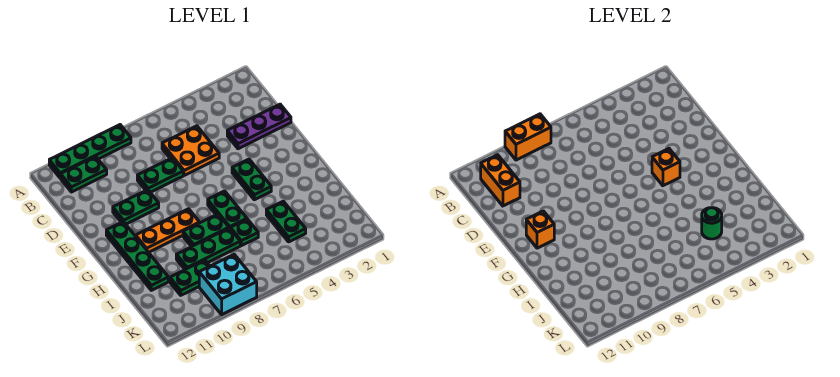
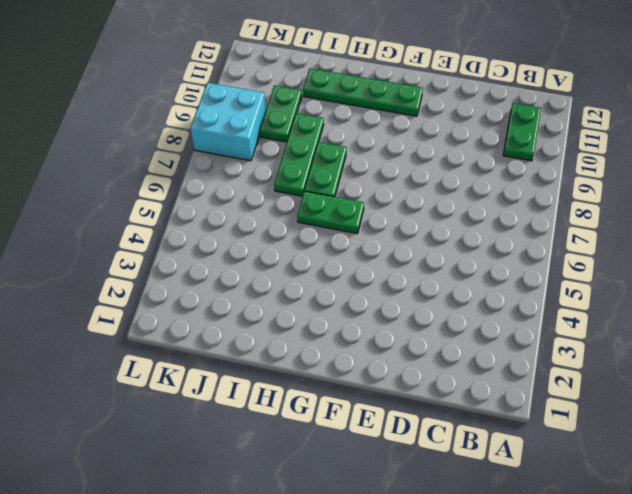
none -> green 1x4 plate [49,125,131,178]
none -> orange 2x2 plate [162,126,219,176]
none -> purple 1x3 plate [227,104,291,149]

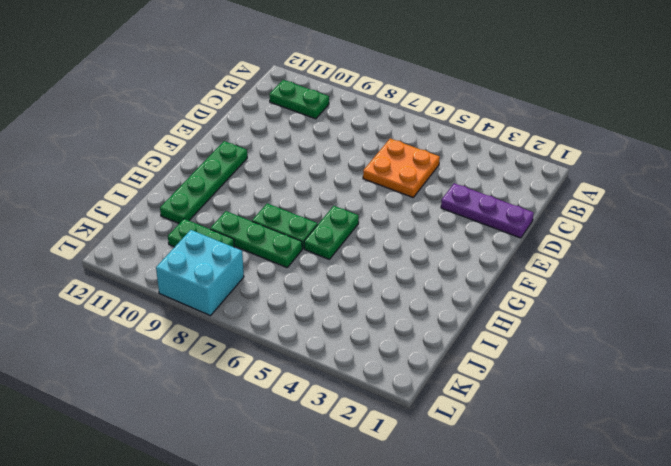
none -> green 1x4 plate [49,125,131,178]
none -> green 1x2 plate [137,158,183,192]
none -> green 1x2 plate [113,190,159,224]

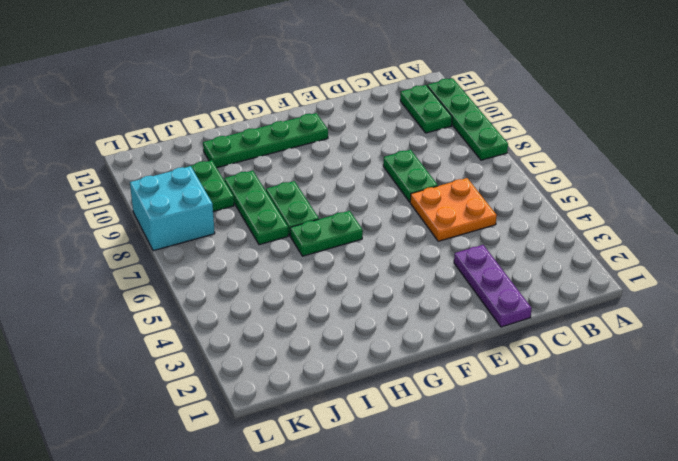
none -> green 1x2 plate [113,190,159,224]
none -> green 1x2 plate [232,159,271,200]
none -> orange 1x3 plate [136,209,200,252]

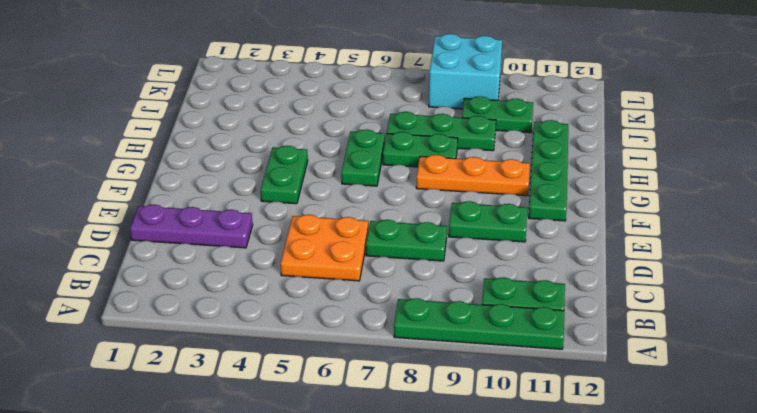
none -> green 1x2 plate [266,201,306,242]
none -> green 1x1 plate [230,219,258,246]
none -> orange 1x2 brick [505,114,551,160]

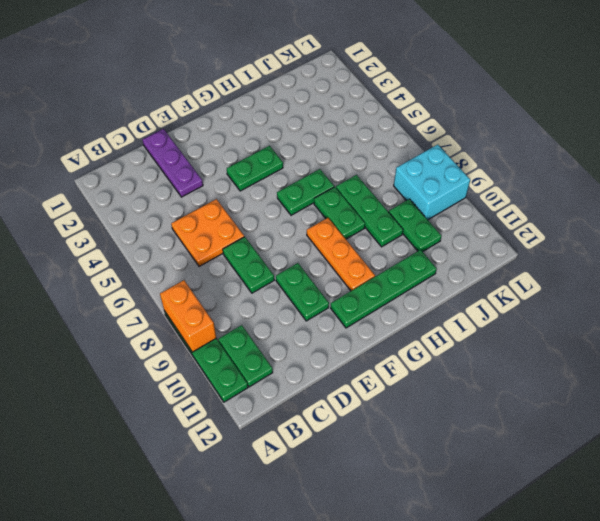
none -> green 1x2 plate [266,201,306,242]
none -> green 1x1 plate [230,219,258,246]
none -> orange 1x2 brick [481,155,520,206]

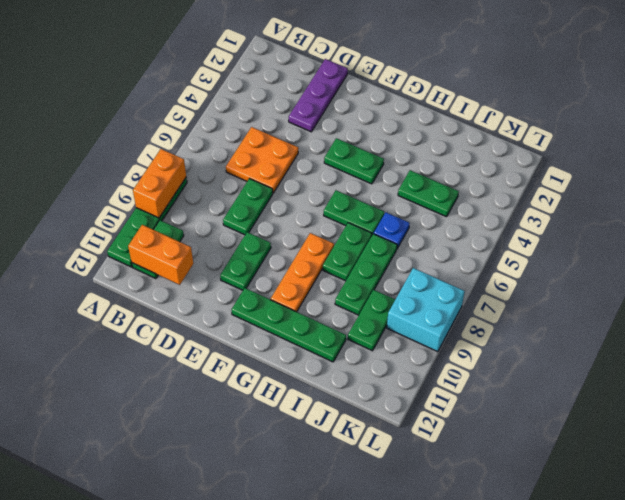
blue 1x1 plate [374,213,409,248] -> green 1x1 plate [230,219,258,246]
none -> orange 1x1 brick [652,149,680,186]
none -> orange 1x1 brick [526,211,554,248]
none -> green 1x1 round brick [702,208,722,239]

